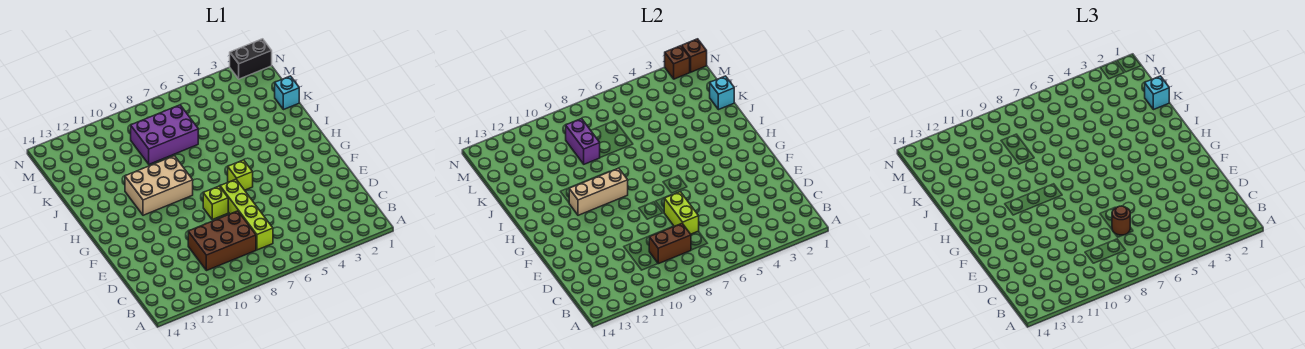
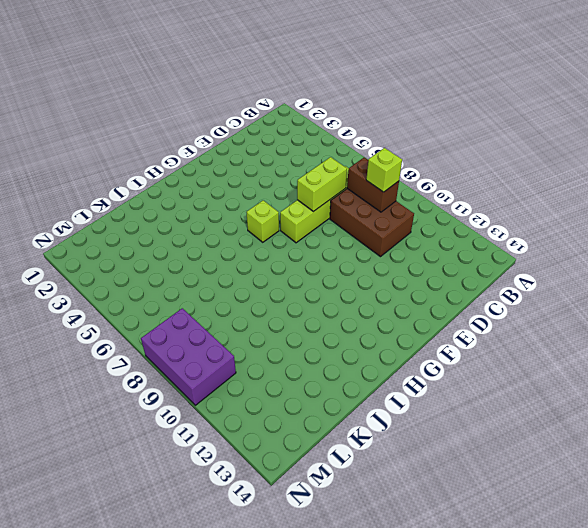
lime 1x1 brick [366,148,402,192] -> lime 1x1 brick moved to [203,186,228,220]
purple 2x3 brick [141,308,236,405] -> purple 2x3 brick moved to [131,105,198,164]
none -> tan 2x3 brick [125,156,193,215]
none -> cyan 1x1 brick [275,76,299,110]
none -> black 1x2 brick [230,39,272,79]

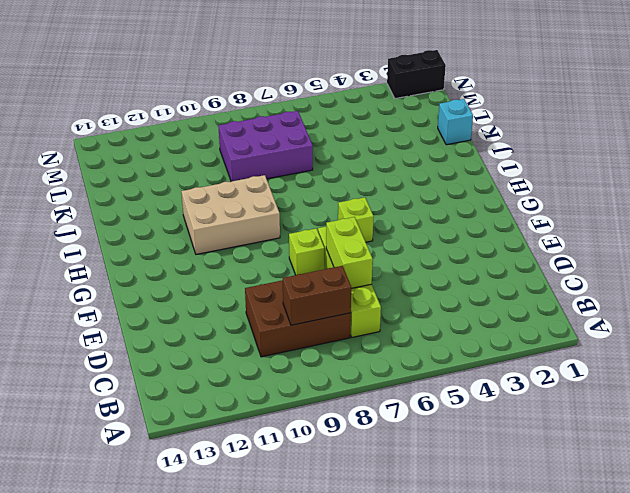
none -> tan 1x3 brick [569,168,628,215]
none -> cyan 1x1 brick [710,76,734,110]
none -> purple 1x2 brick [566,118,600,164]

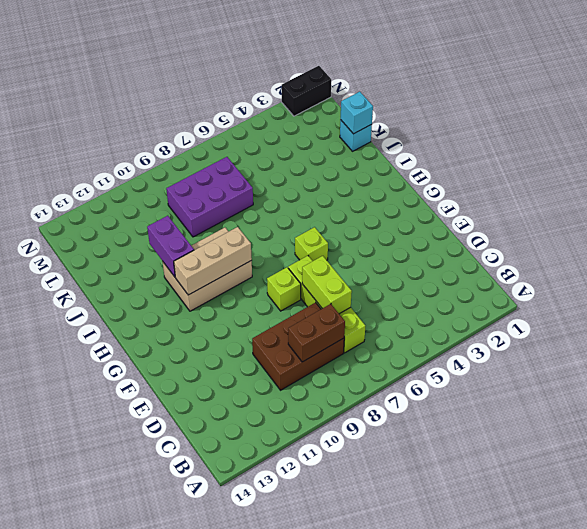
purple 1x2 brick [147,216,194,277] -> purple 1x2 brick moved to [566,118,600,164]
none -> brown 1x1 brick [682,39,707,72]
none -> brown 1x1 brick [665,46,690,79]
none -> brown 1x1 round brick [1112,206,1130,235]

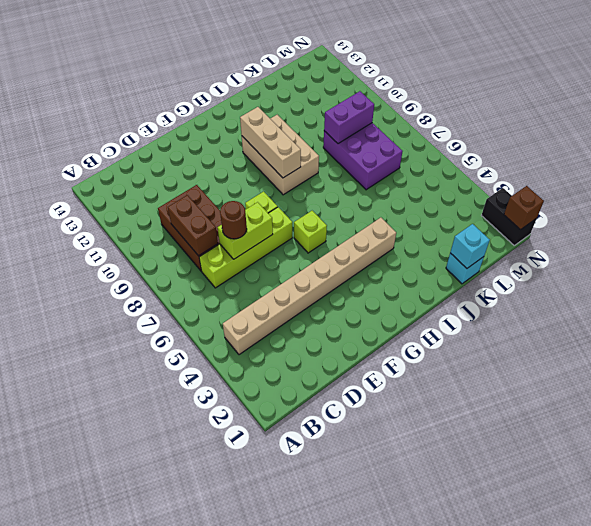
tan 1x8 brick [223,218,396,355] -> none
none -> brown 1x1 brick [665,46,690,79]
none -> cyan 1x1 brick [1145,76,1169,110]

